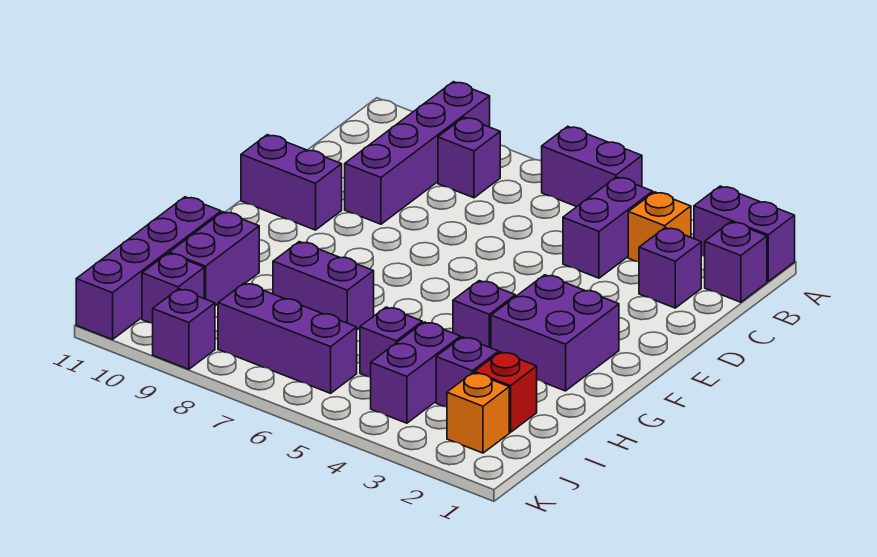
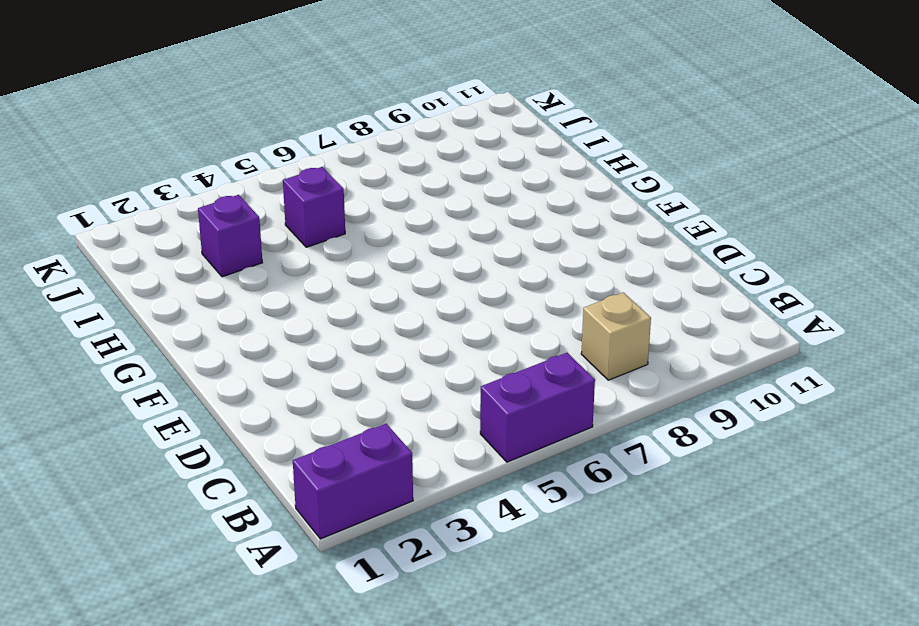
tan 1x1 brick [581,293,651,380] -> purple 1x1 brick [438,117,500,198]
none -> purple 1x4 brick [345,82,490,224]
none -> purple 1x1 brick [705,222,767,302]
none -> orange 1x1 brick [628,192,691,262]

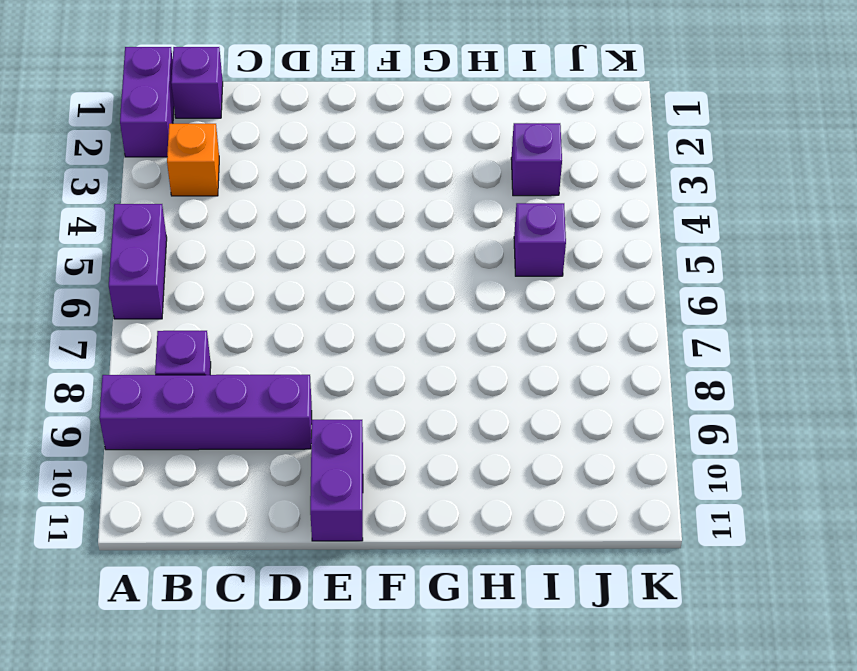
none -> purple 1x2 brick [563,177,653,278]
none -> purple 1x1 brick [639,228,701,308]
none -> purple 2x2 brick [491,275,619,391]

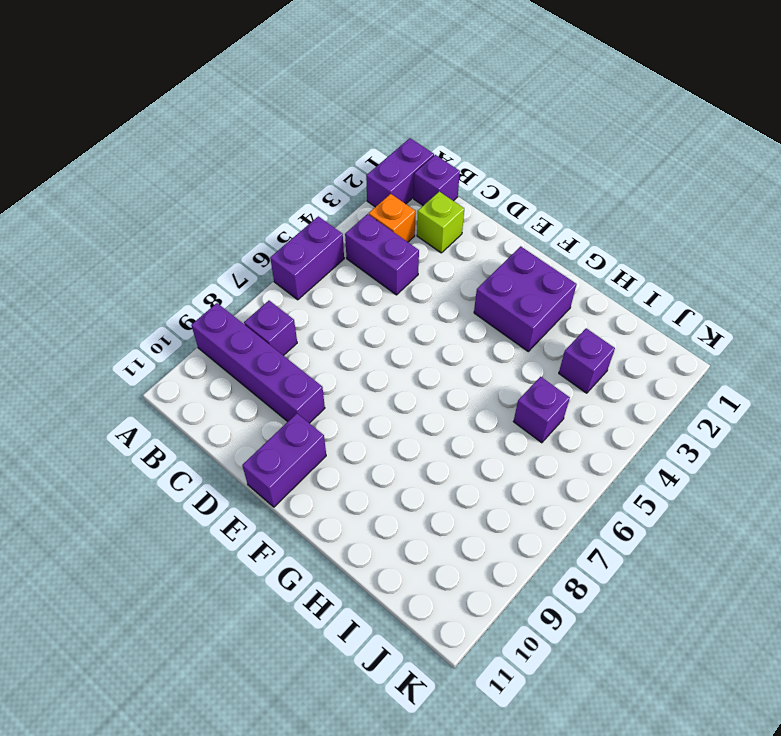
lime 1x1 brick [417,192,464,253] -> purple 1x1 brick [639,228,701,308]
none -> purple 1x1 brick [453,281,515,348]
none -> purple 1x2 brick [273,242,374,330]
none -> purple 1x2 brick [169,212,259,306]

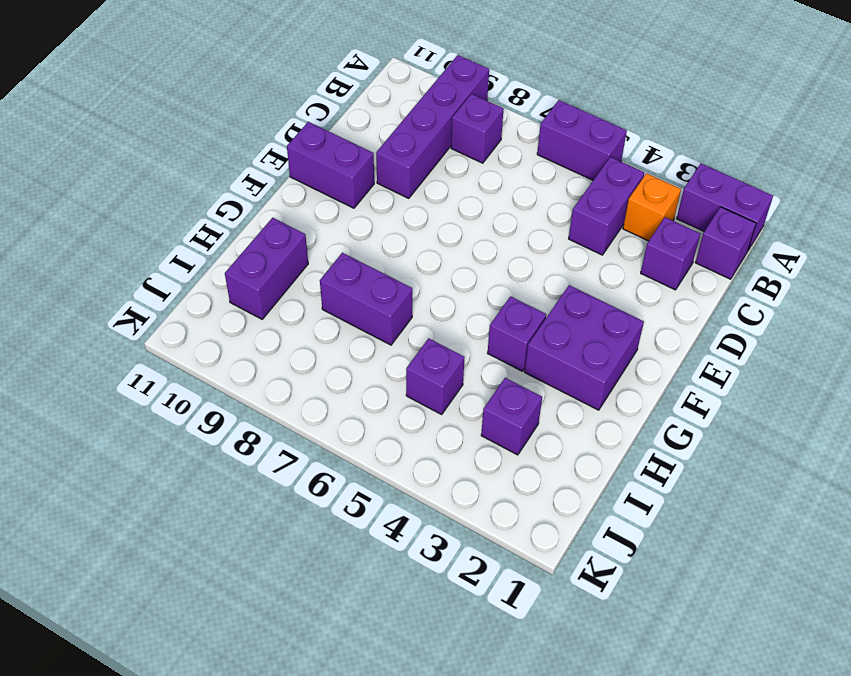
none -> purple 1x4 brick [76,197,221,339]
none -> red 1x1 brick [474,352,537,432]
none -> purple 1x2 brick [371,322,460,423]

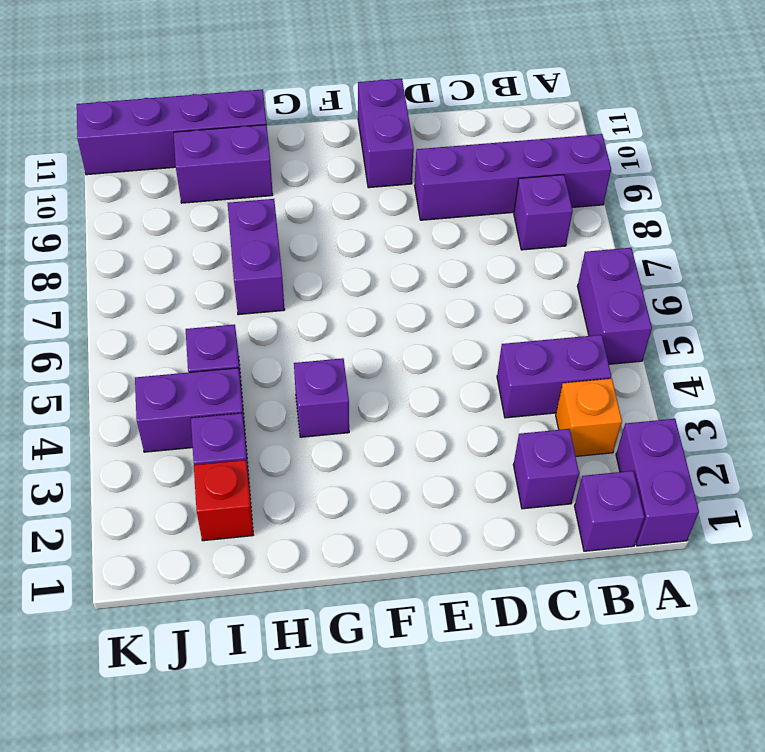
none -> purple 2x2 brick [491,275,619,391]
none -> orange 1x1 brick [447,373,509,453]
none -> purple 1x3 brick [218,283,357,393]

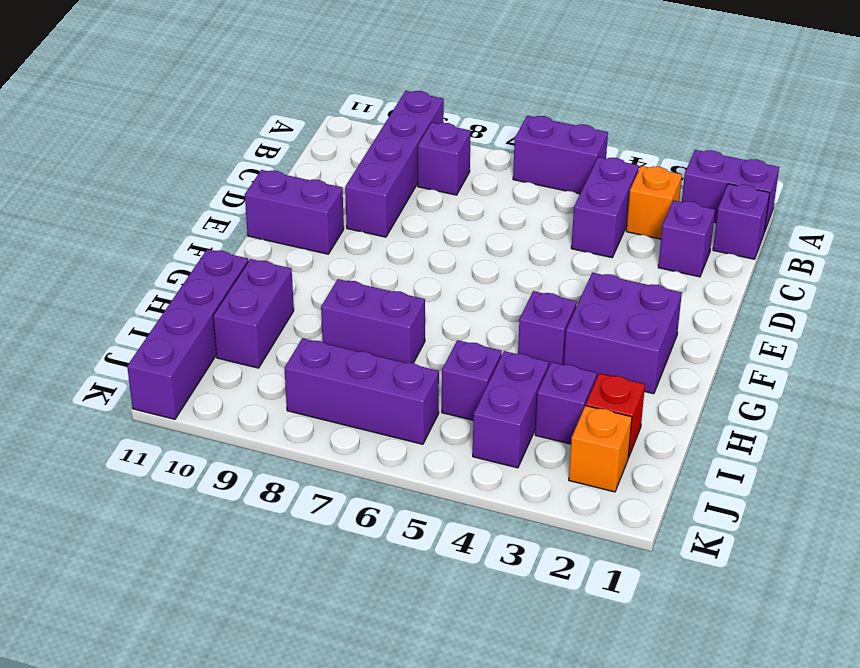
none -> purple 1x1 brick [142,253,204,323]
none -> purple 1x1 brick [153,289,215,369]

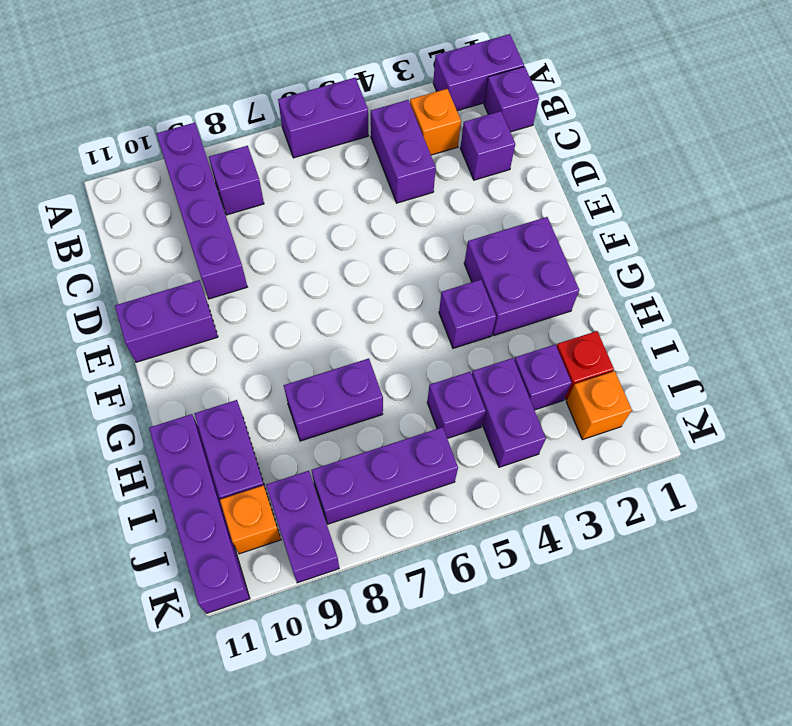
purple 1x2 brick [266,471,339,583] -> purple 1x1 brick [153,289,215,369]
orange 1x1 brick [220,485,281,554] -> purple 1x1 brick [142,253,204,323]

